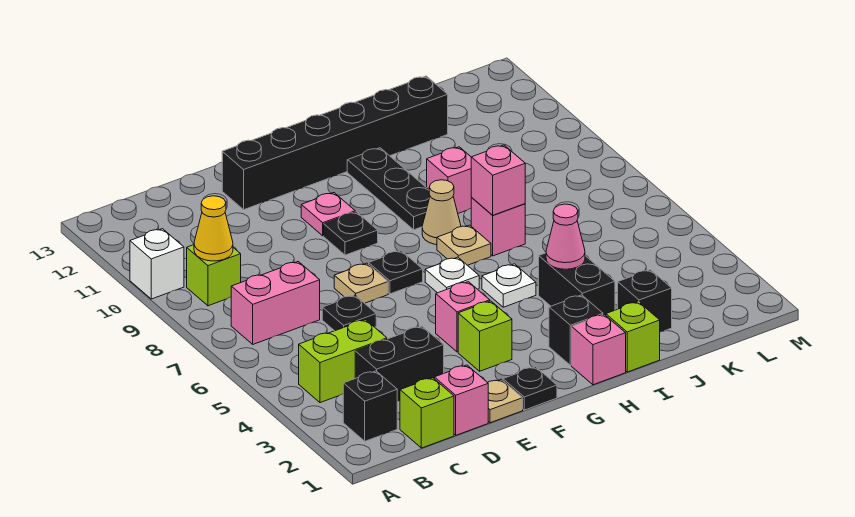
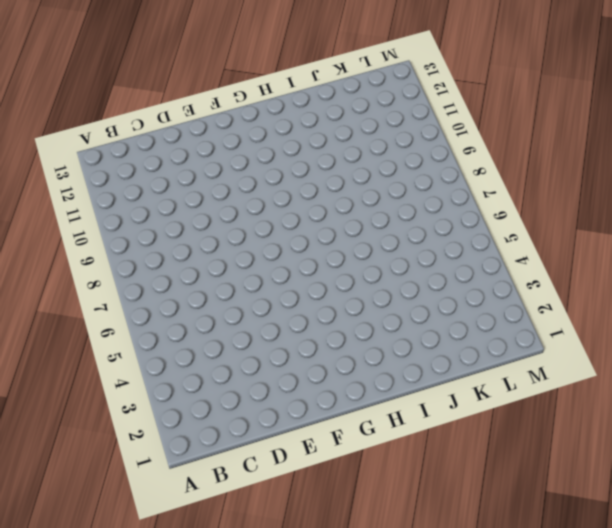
none -> white 1x1 brick [130,229,184,299]
none -> black 1x1 brick [343,371,397,441]
none -> lime 1x2 brick [299,320,387,403]
none -> pink 1x2 brick [231,262,320,344]

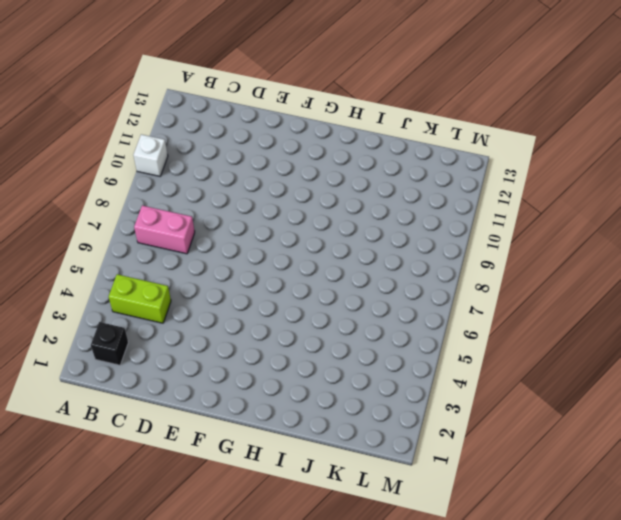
none -> lime 1x1 brick [187,245,241,306]
none -> lime 1x1 brick [400,378,454,448]
none -> black 1x2 brick [355,326,444,401]
none -> pink 1x1 brick [434,365,488,435]

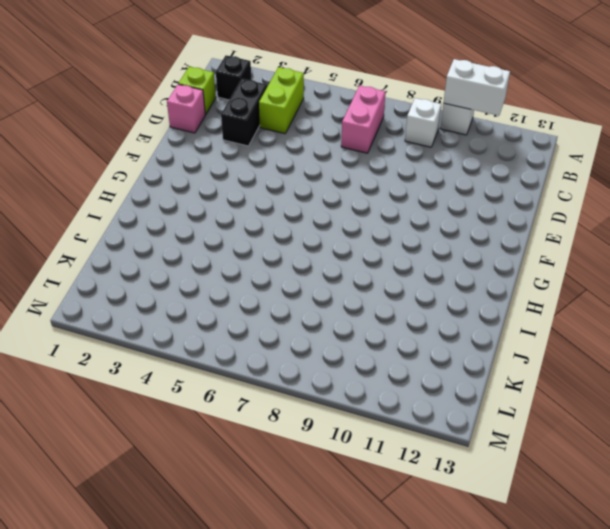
white 1x2 brick [443,59,510,116] -> none
white 1x1 brick [405,98,442,147] -> lime 1x1 brick [187,245,241,306]
none -> black 1x1 plate [322,295,376,331]
none -> tan 1x1 plate [487,379,523,423]
none -> tan 1x1 plate [334,263,388,303]
none -> black 1x6 brick [222,76,448,210]

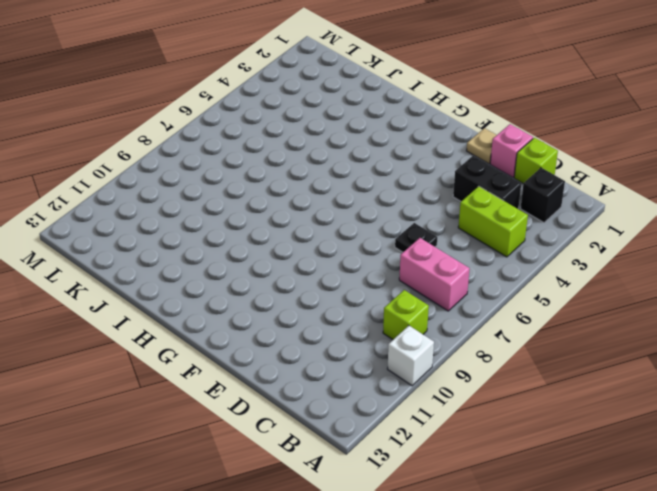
none -> tan 1x1 plate [334,263,388,303]
none -> black 1x6 brick [222,76,448,210]
none -> black 1x1 plate [503,367,557,410]
none -> lime 1x1 brick [458,301,512,371]

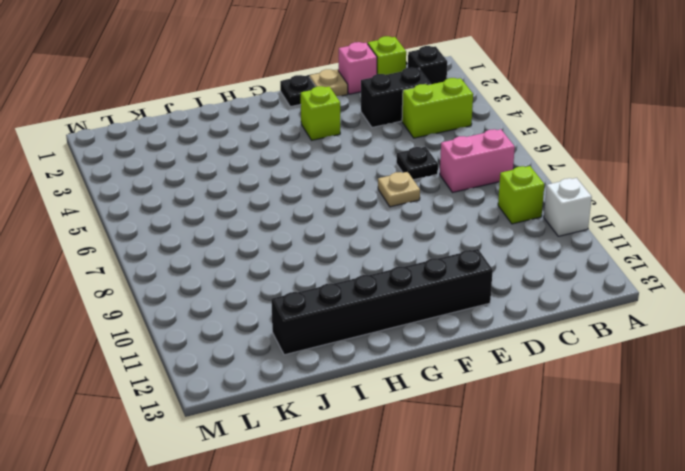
none -> pink 1x1 brick [436,282,490,352]
none -> black 1x1 plate [369,251,423,294]
none -> black 1x1 plate [324,212,378,255]
none -> pink 1x1 plate [301,193,355,236]

